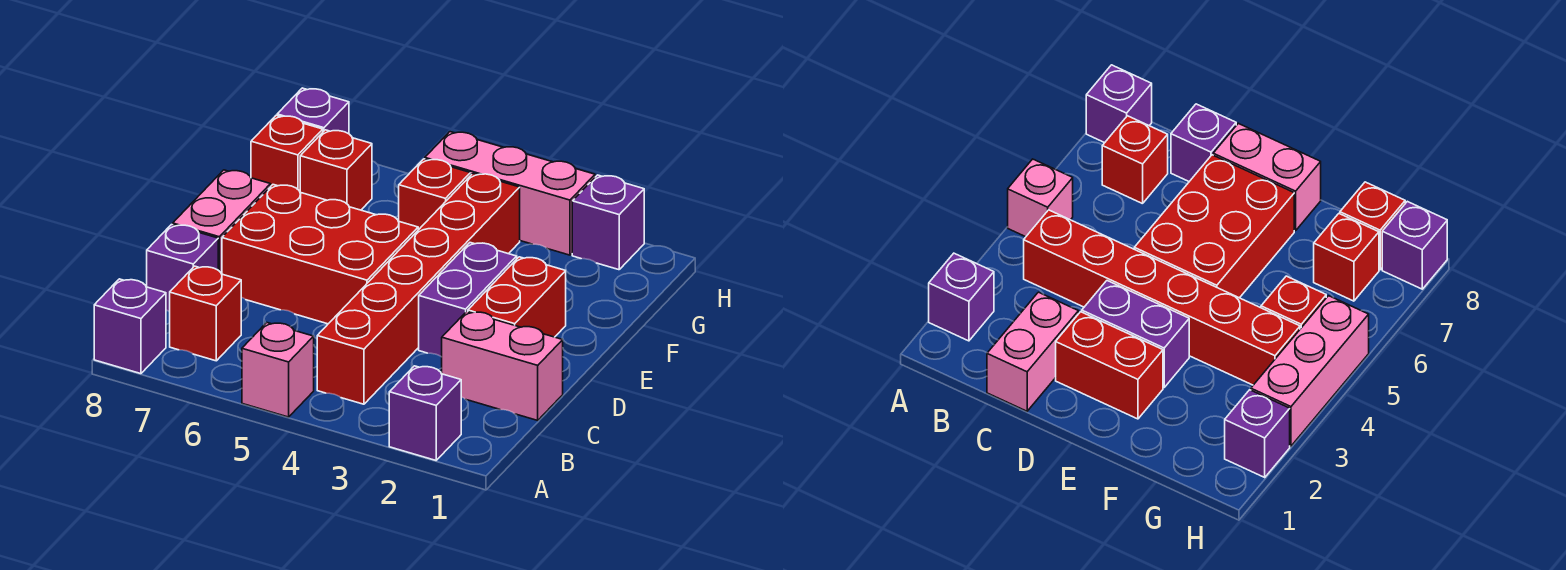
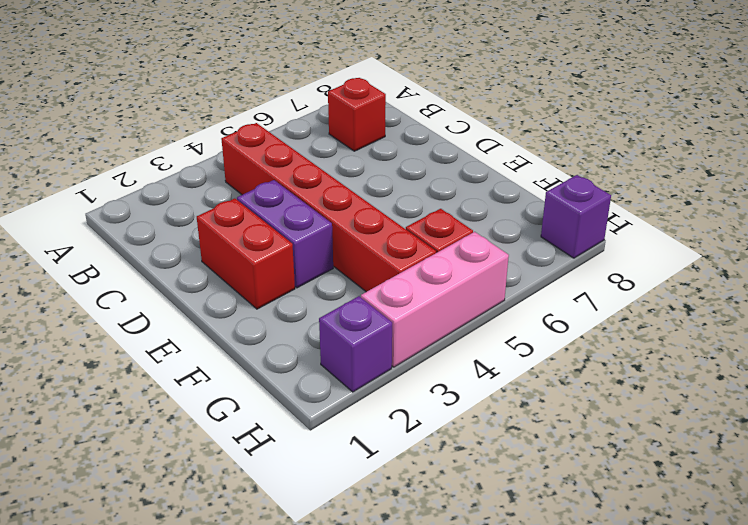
none -> purple 1x1 brick [389,366,461,460]
none -> pink 1x1 brick [242,323,314,417]
none -> purple 1x1 brick [94,279,166,374]

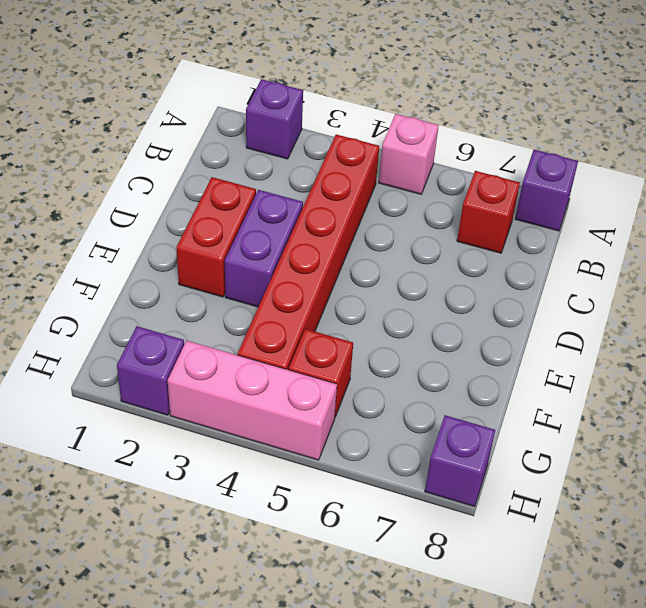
none -> pink 1x2 brick [442,311,563,420]
none -> purple 1x1 brick [147,225,218,312]
none -> red 2x3 brick [222,185,418,324]

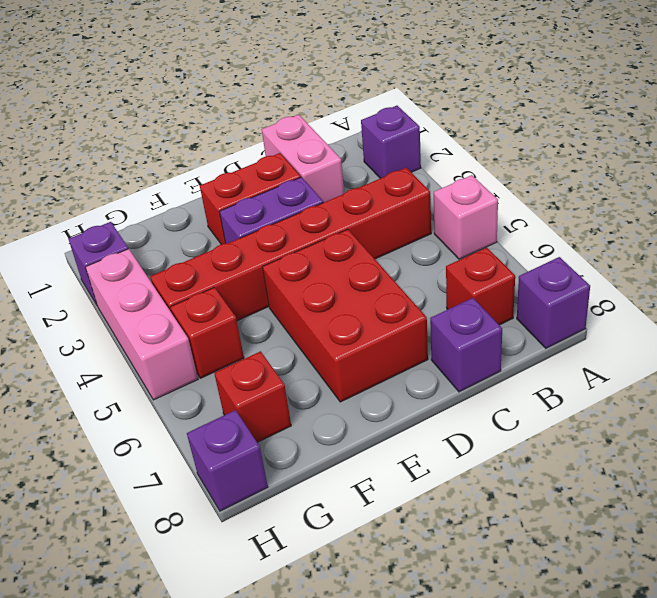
none -> pink 1x2 brick [173,170,271,274]
none -> red 1x1 brick [251,115,323,191]

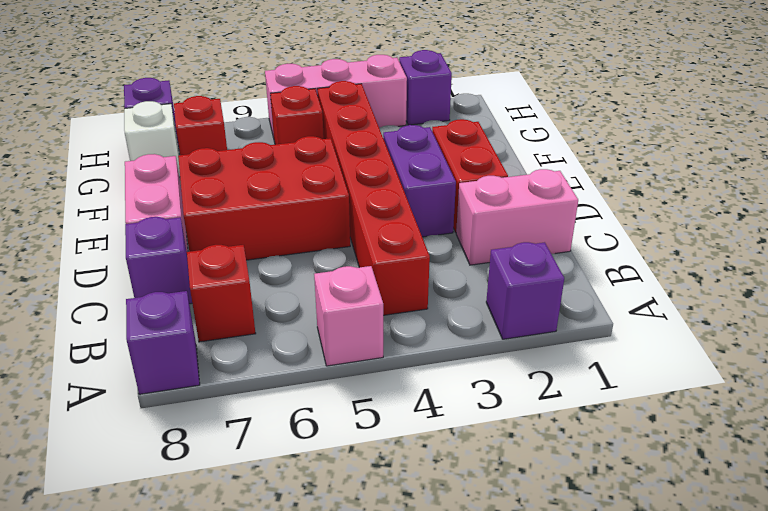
white 1x1 brick [124,101,180,177] -> red 1x1 brick [251,115,323,191]

